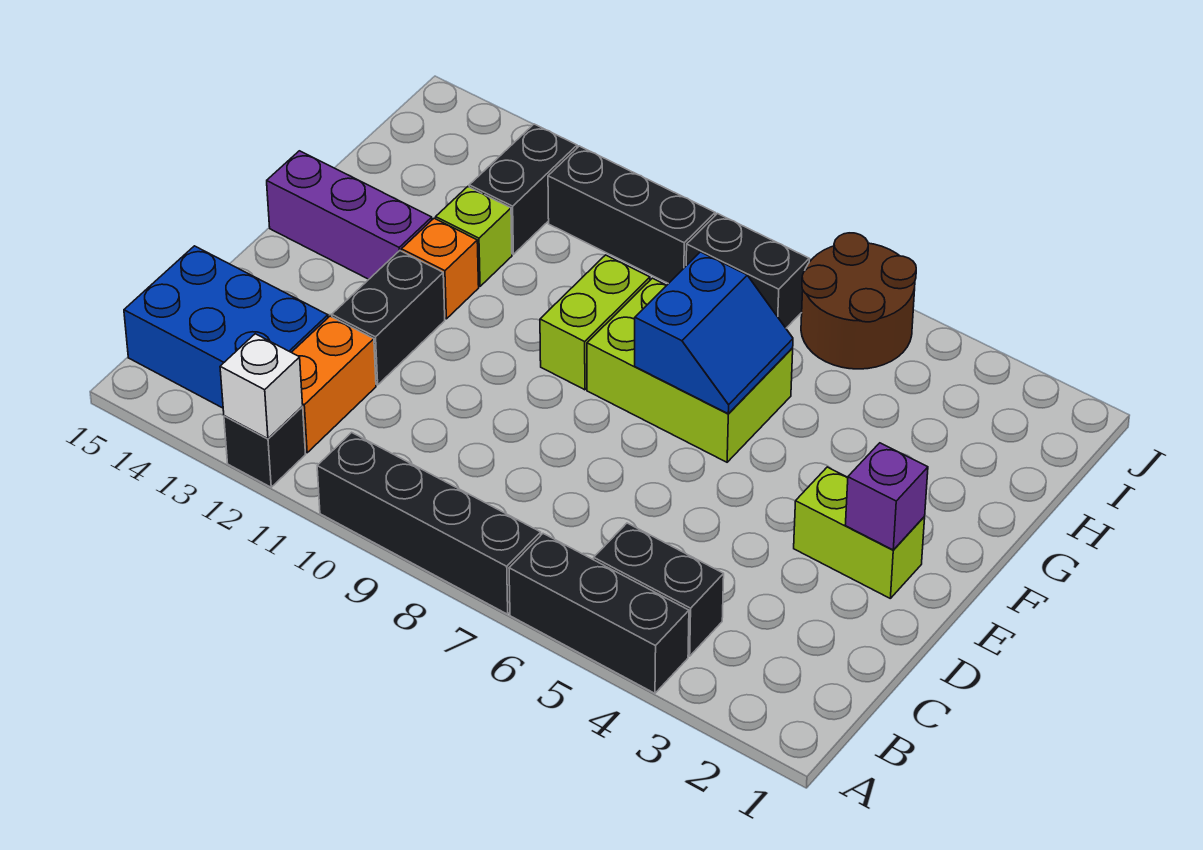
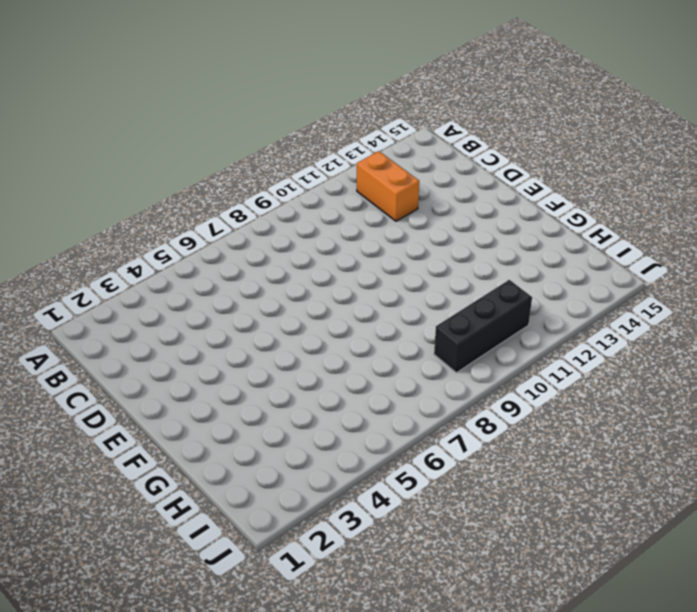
none -> black 1x3 brick [509,534,689,693]
none -> black 1x4 brick [317,432,541,614]
none -> black 1x1 brick [224,407,306,487]

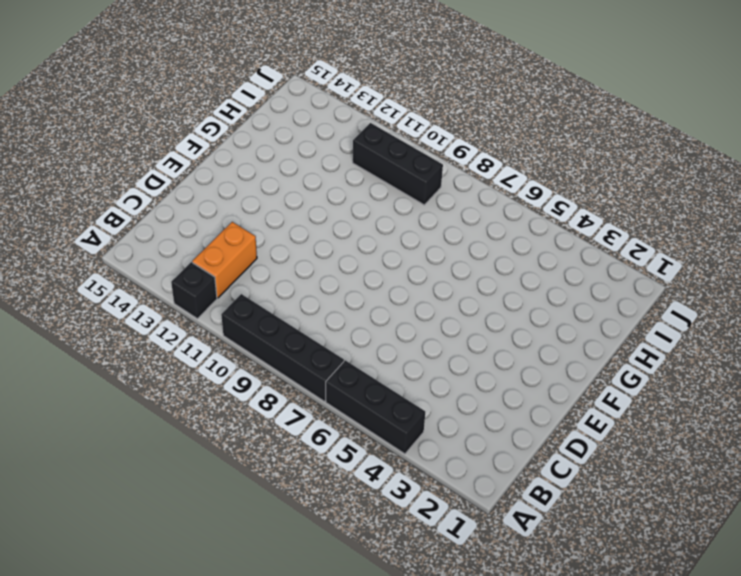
none -> black 1x2 brick [594,523,724,656]
none -> blue 2x3 brick [124,246,328,408]
none -> black 1x2 brick [332,251,445,385]

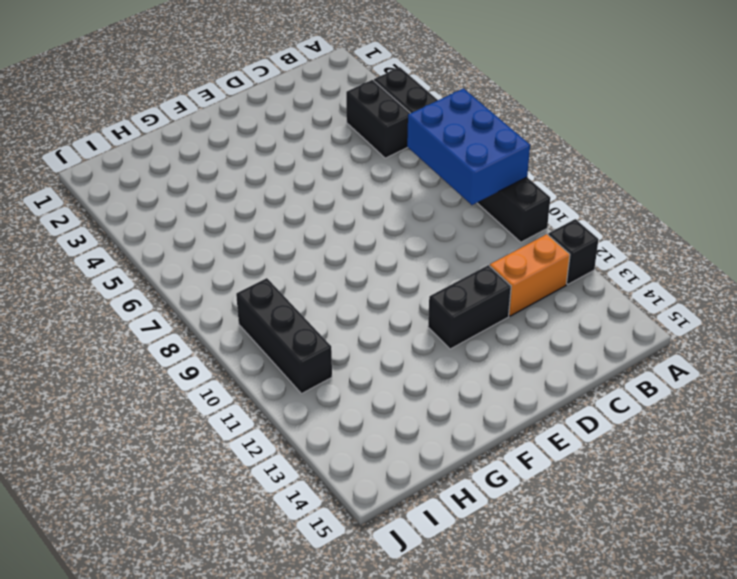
blue 2x3 brick [407,88,530,205] -> blue 2x3 brick moved to [124,246,328,408]
none -> lime 1x2 brick [794,467,925,598]
none -> lime 2x3 brick [587,278,793,462]
none -> lime 1x2 brick [540,255,650,390]

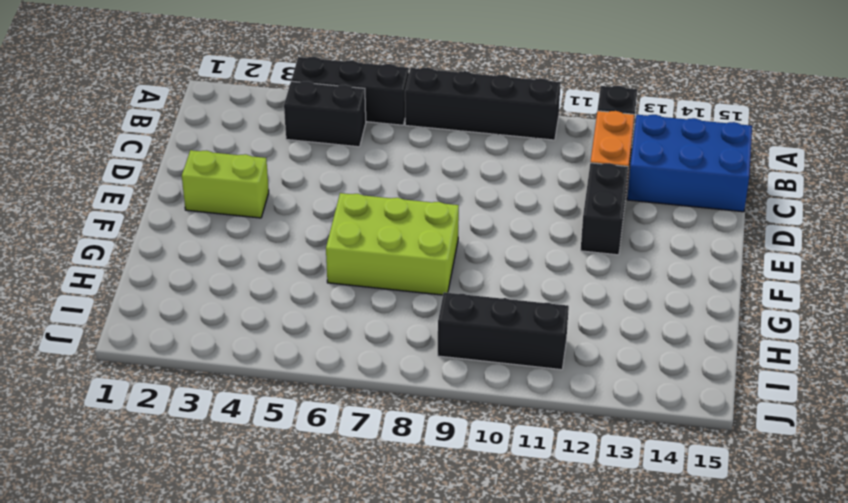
none -> lime 1x2 brick [540,255,650,390]
none -> orange 1x1 brick [401,218,479,319]
none -> purple 1x3 brick [267,151,432,279]

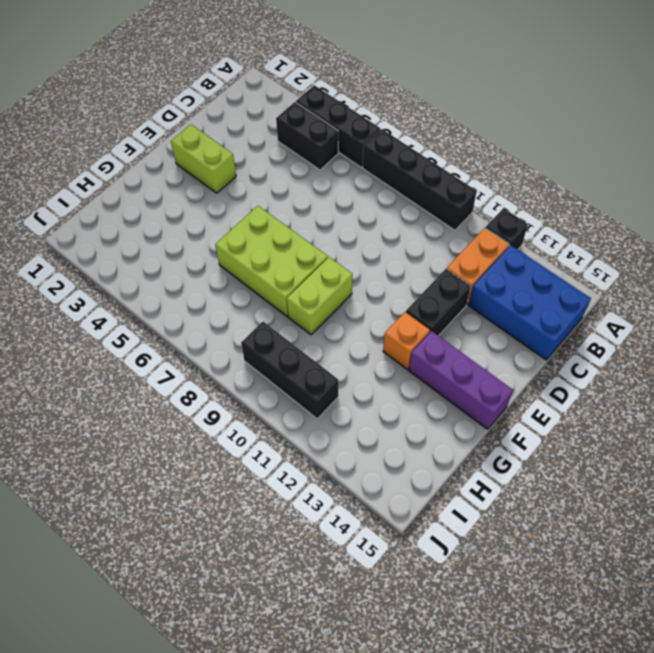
none -> lime 1x1 brick [436,187,512,286]
none -> black 1x2 brick [469,124,577,254]
none -> brown 2x2 round brick [801,233,916,369]

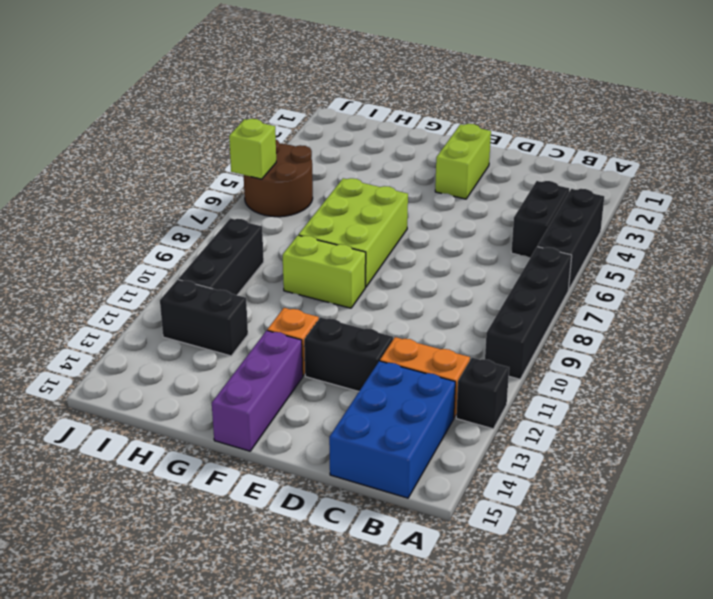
lime 1x1 brick [229,119,276,179] -> lime 1x1 brick moved to [436,187,512,286]
none -> black 1x2 brick [686,214,809,328]
none -> white 1x1 brick [220,334,303,439]
none -> purple 1x1 brick [845,443,928,550]

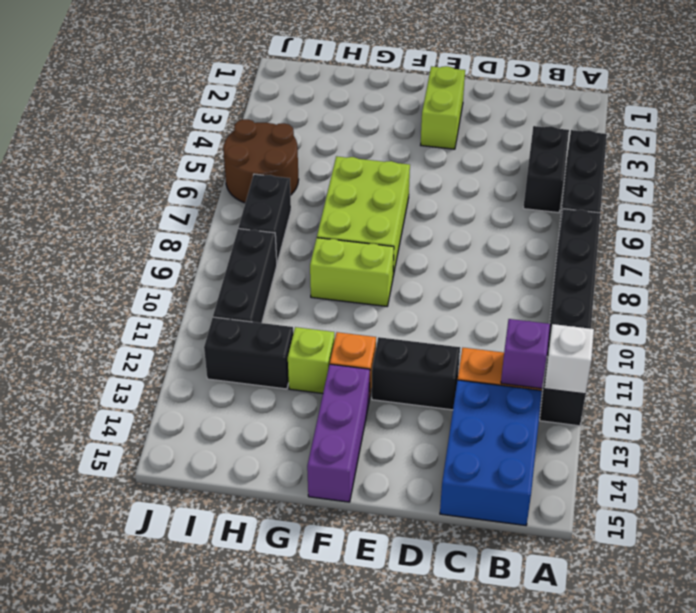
purple 1x1 brick [501,319,550,389] -> purple 1x1 brick moved to [845,443,928,550]
none -> blue 2x2 slope [635,252,793,414]

